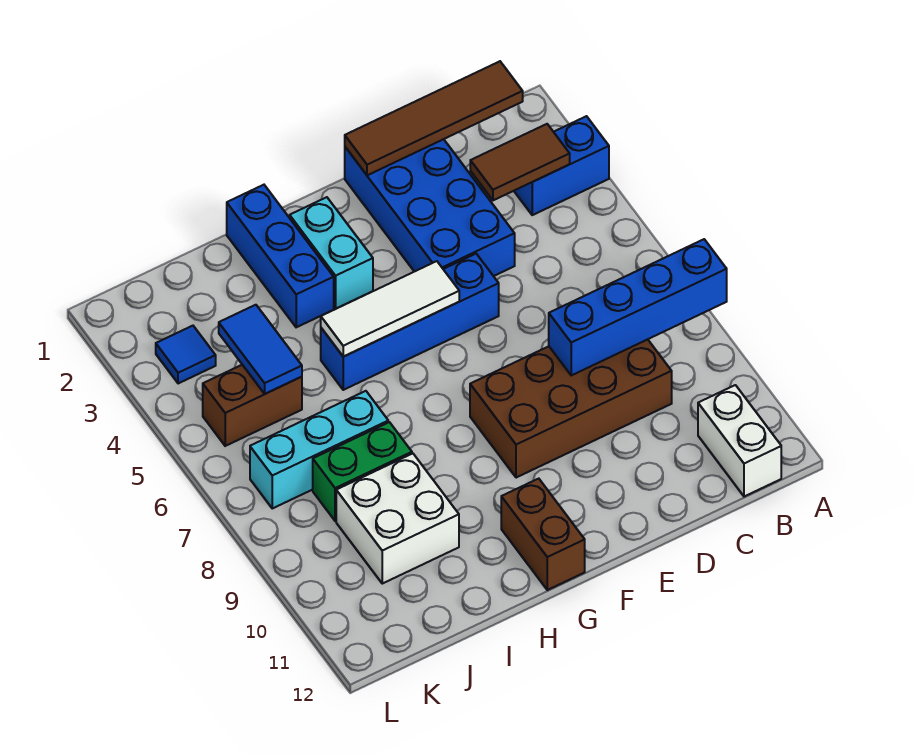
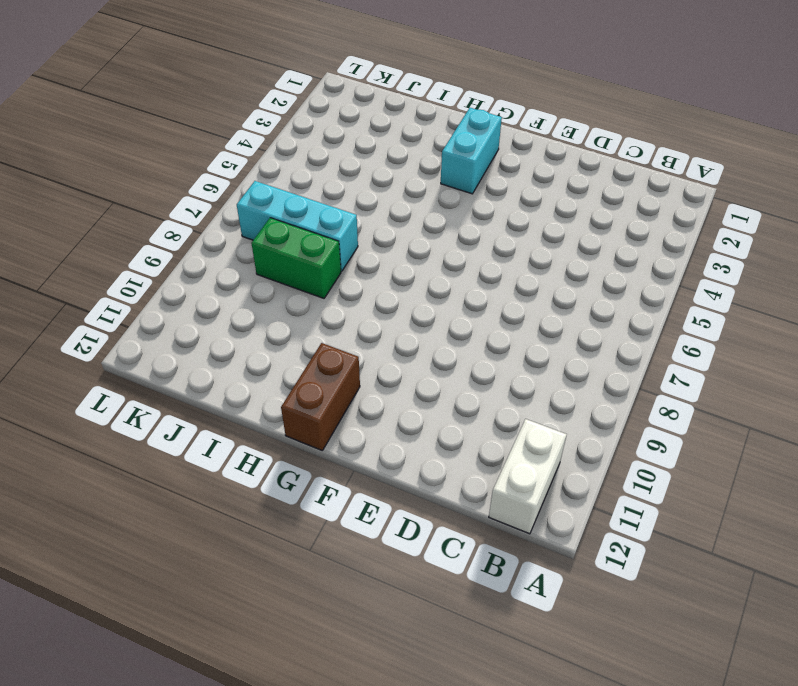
none -> blue 1x2 brick [514,116,609,215]
none -> brown 2x4 brick [470,339,672,478]
none -> blue 2x4 brick [345,139,515,276]

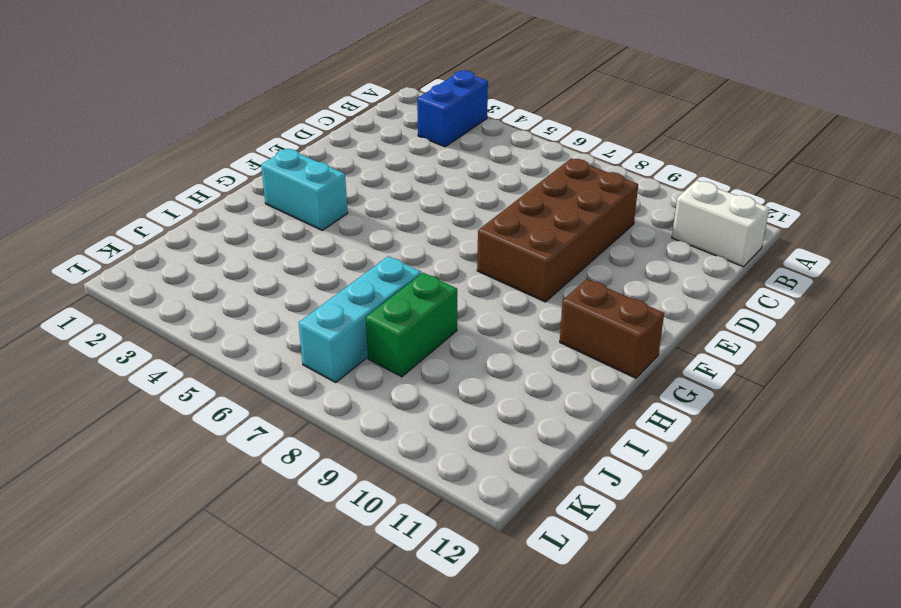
none -> blue 2x4 brick [345,139,515,276]
none -> blue 1x4 brick [321,254,499,390]
none -> blue 1x3 brick [227,185,334,327]

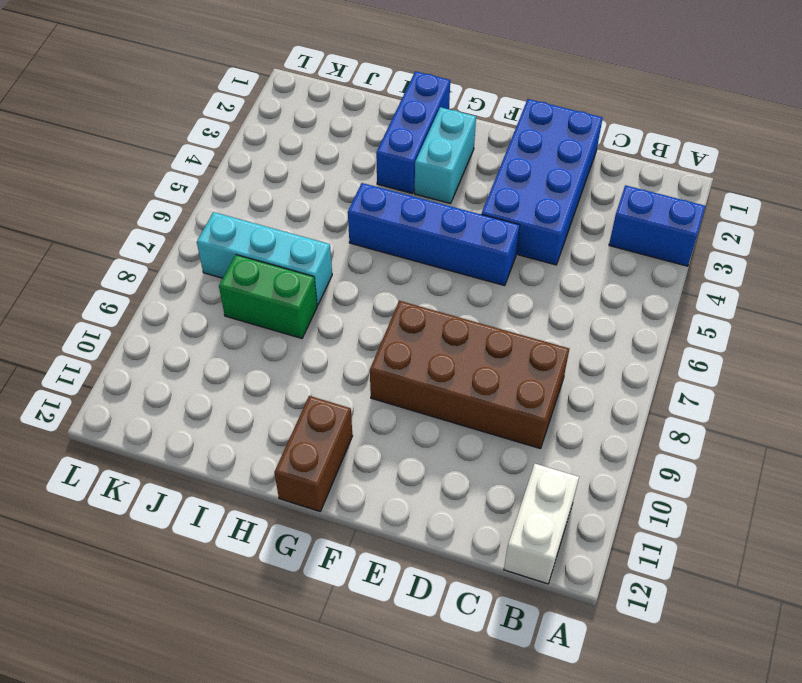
none -> white 2x2 brick [336,454,459,584]
none -> brown 1x2 brick [203,365,302,446]
none -> blue 1x1 tile [156,326,216,384]

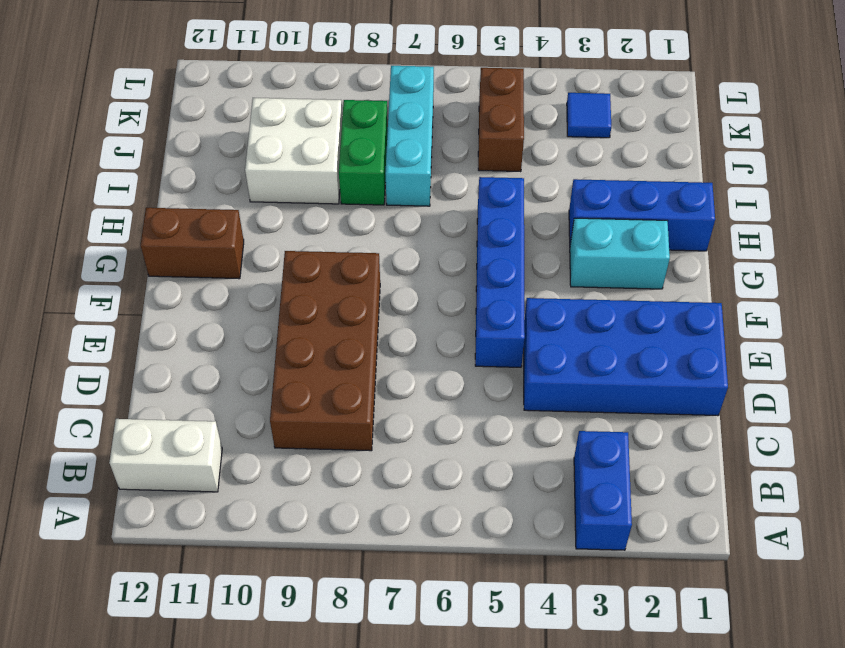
none -> blue 1x4 brick [549,239,727,375]
none -> brown 1x4 tile [345,61,523,175]
none -> brown 1x2 tile [470,124,570,200]

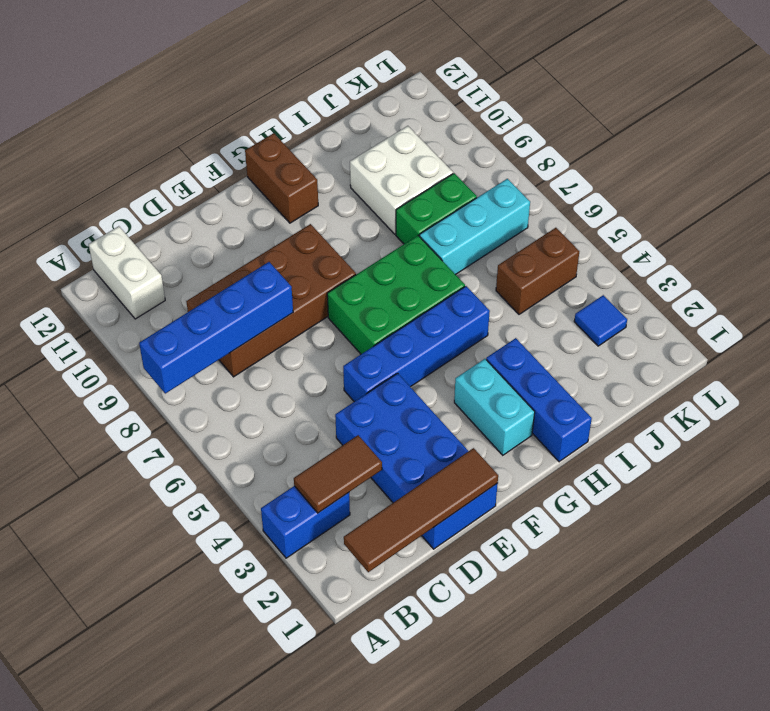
green 2x3 brick [327,236,465,354] -> none
none -> white 1x3 tile [321,261,459,357]
none -> blue 1x2 tile [219,305,302,394]

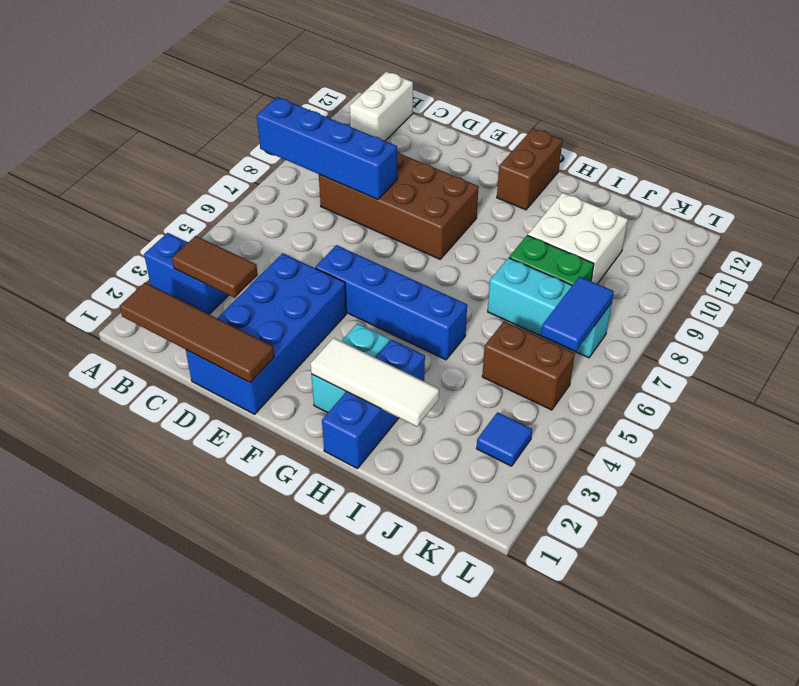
white 1x3 tile [311,338,439,427] -> white 1x3 tile moved to [321,261,459,357]
blue 1x2 tile [541,277,614,351] -> blue 1x2 tile moved to [219,305,302,394]

